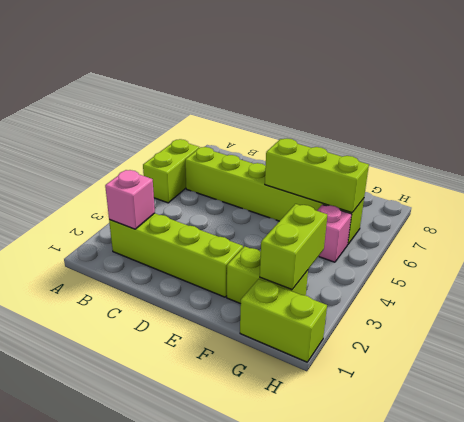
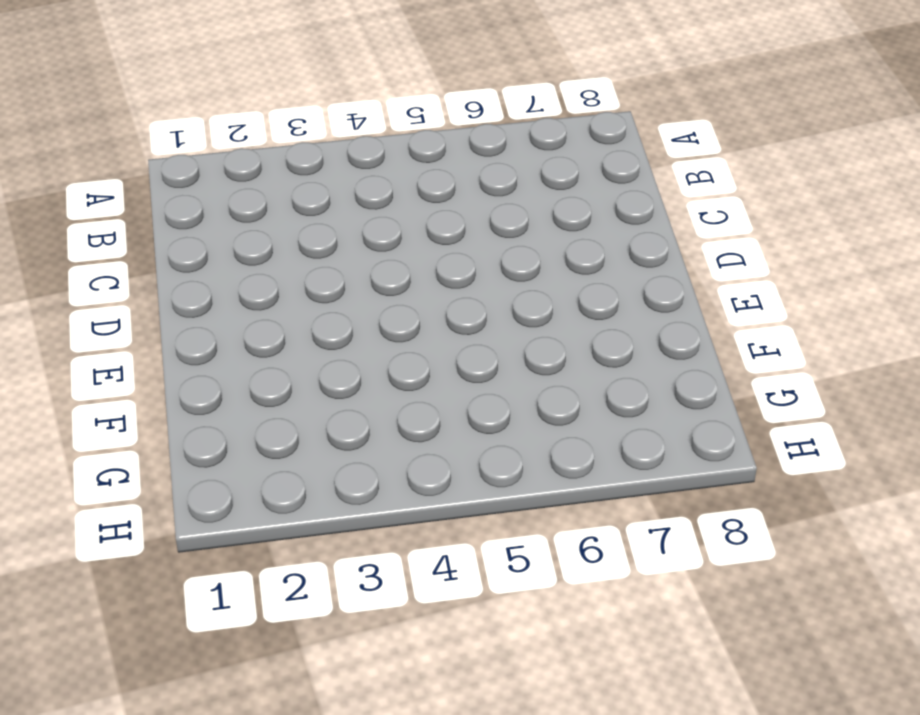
none -> lime 1x2 brick [143,139,199,203]
none -> lime 1x4 brick [109,213,243,297]

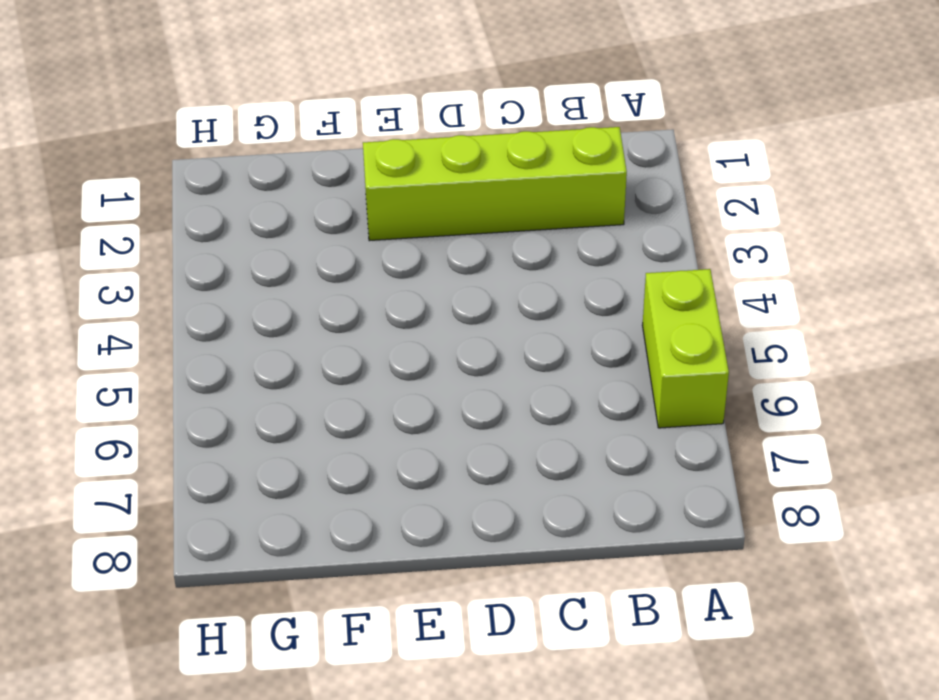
none -> lime 1x6 brick [185,147,364,244]
none -> lime 1x2 brick [227,246,308,304]

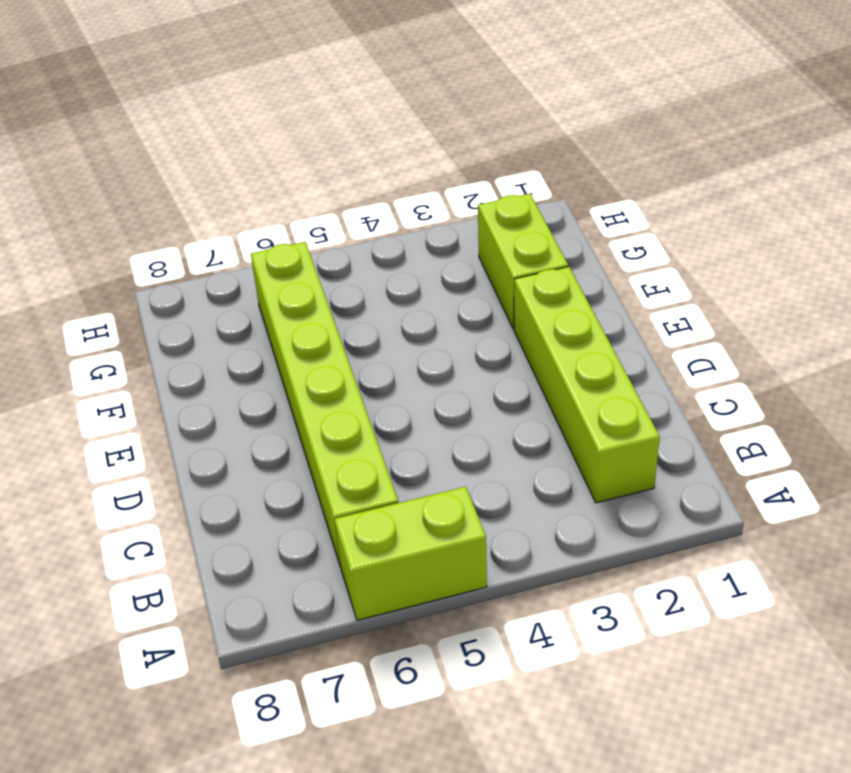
none -> lime 1x2 brick [240,279,327,362]
none -> pink 1x1 brick [317,205,352,262]

